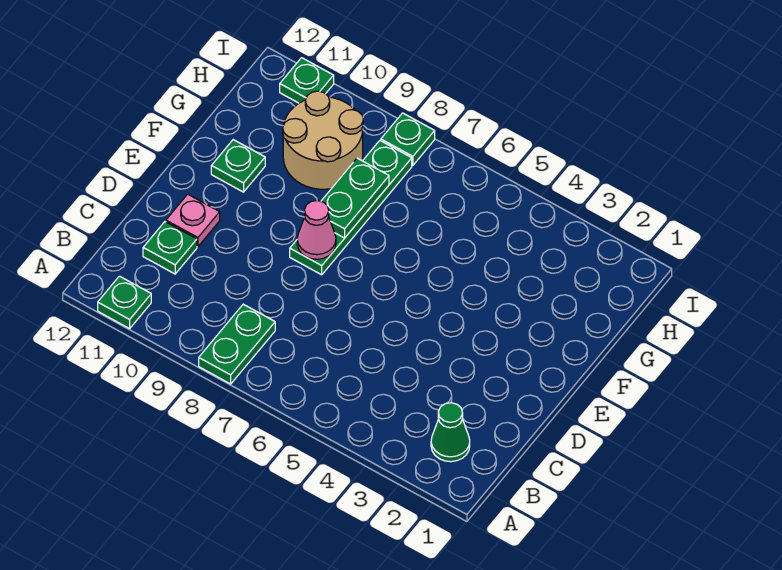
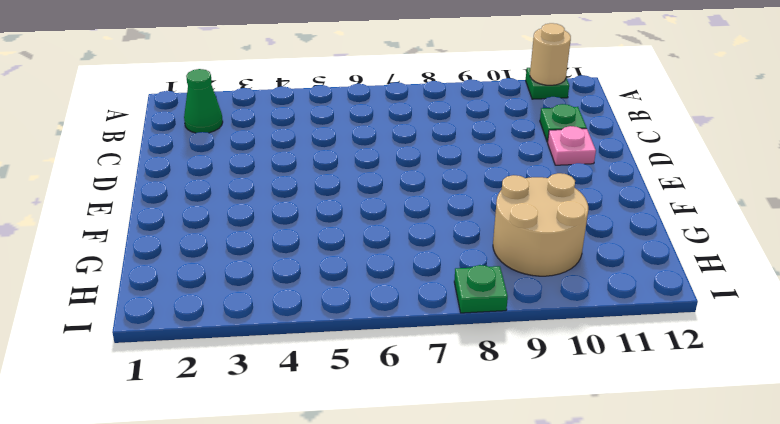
tan 1x1 round brick [530,23,571,85] -> none
none -> green 1x2 plate [199,304,275,384]
none -> green 1x4 plate [290,141,412,275]
none -> green 1x1 plate [211,140,265,192]

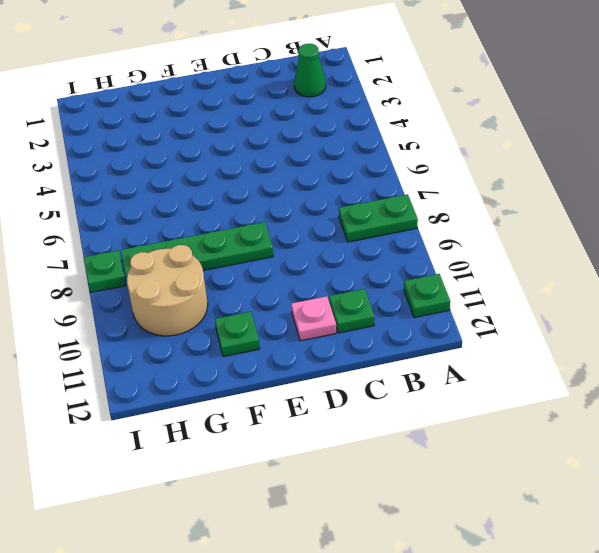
none -> green 1x1 plate [280,58,334,103]
none -> pink 1x1 cone [297,200,336,259]
none -> green 1x2 plate [321,158,389,238]

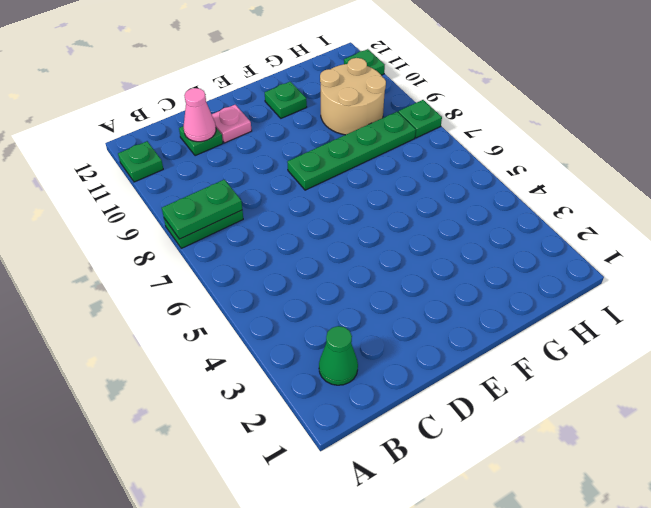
green 1x2 plate [162,179,242,239] -> green 1x2 plate moved to [321,158,389,238]
pink 1x1 cone [184,88,216,142] -> pink 1x1 cone moved to [297,200,336,259]

